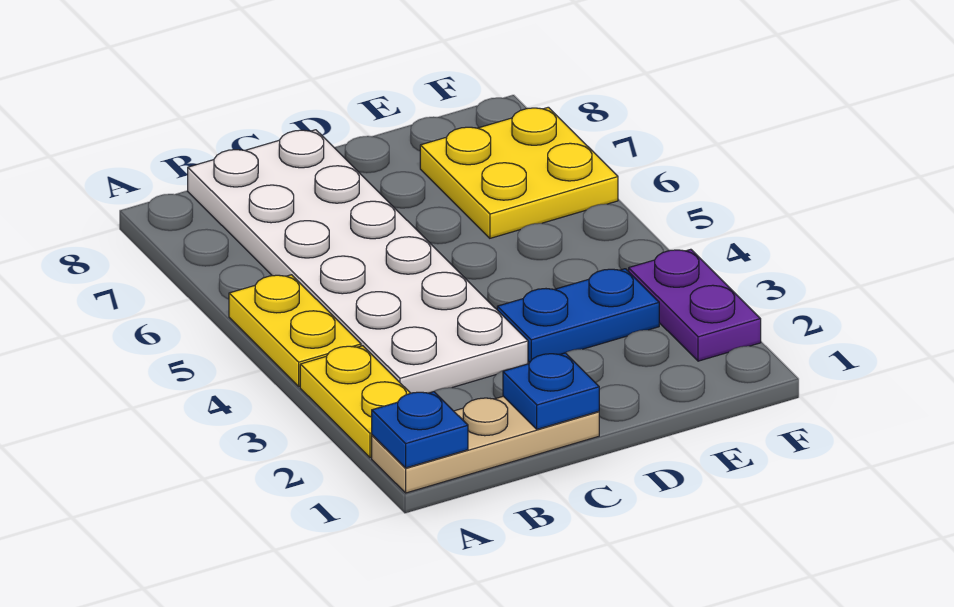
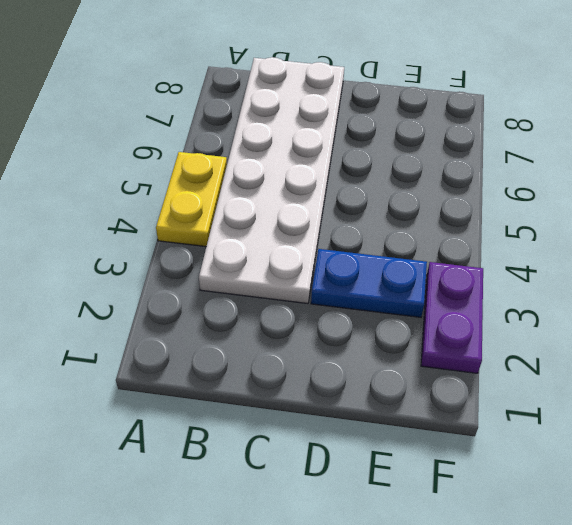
none -> tan 1x3 plate [372,396,599,493]
none -> yellow 1x2 plate [300,346,410,458]

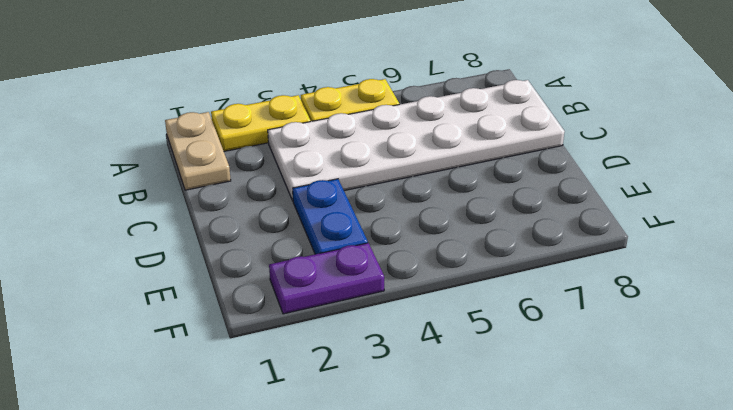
tan 1x2 plate [165,112,231,190] -> tan 1x3 plate [372,396,599,493]
none -> yellow 2x2 plate [420,107,618,238]
none -> blue 1x1 plate [372,392,468,468]

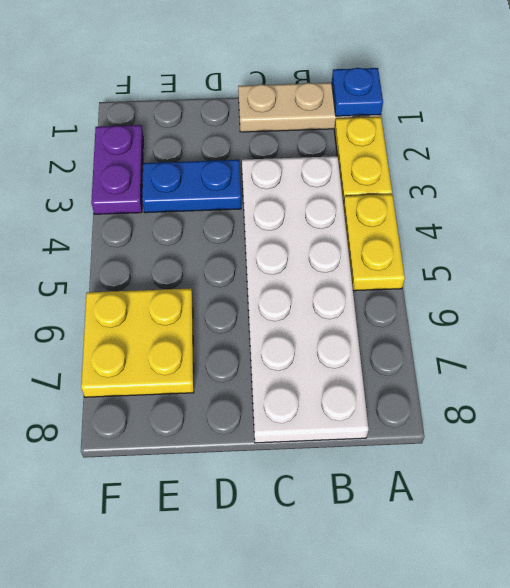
none -> blue 1x1 plate [503,353,599,429]

